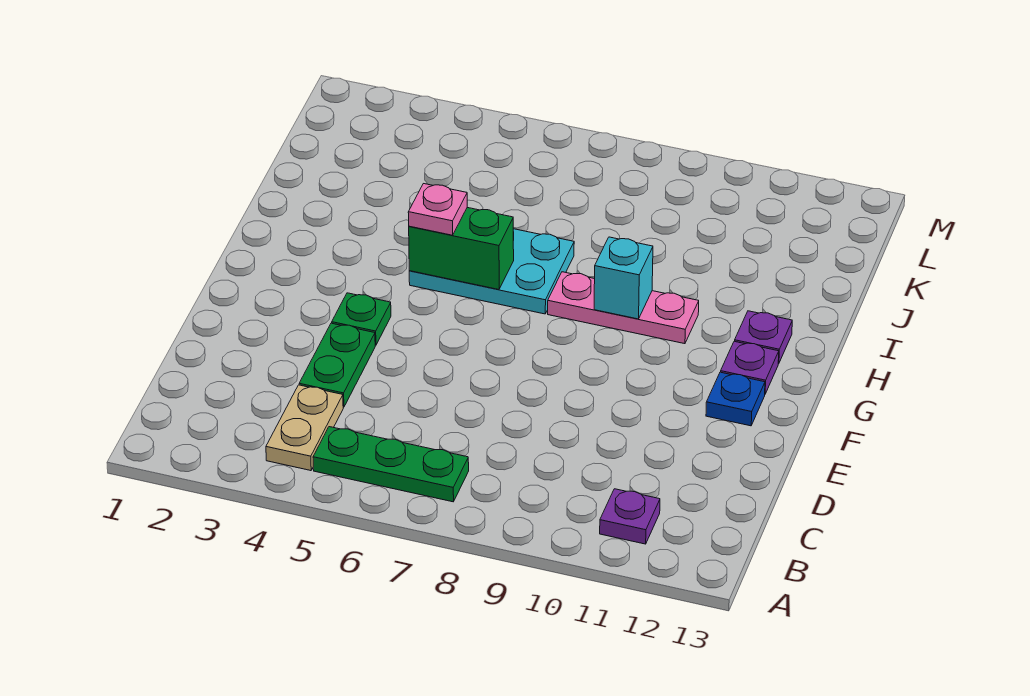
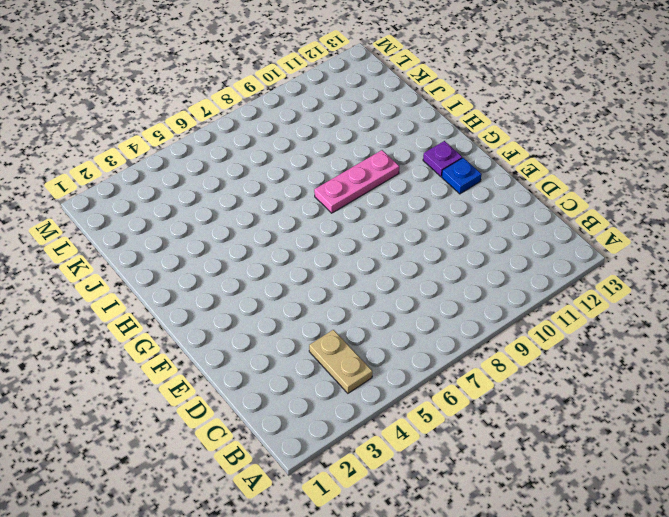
none -> green 1x3 plate [313,427,469,502]
none -> purple 1x1 plate [600,489,660,544]
none -> green 1x2 plate [299,323,375,407]

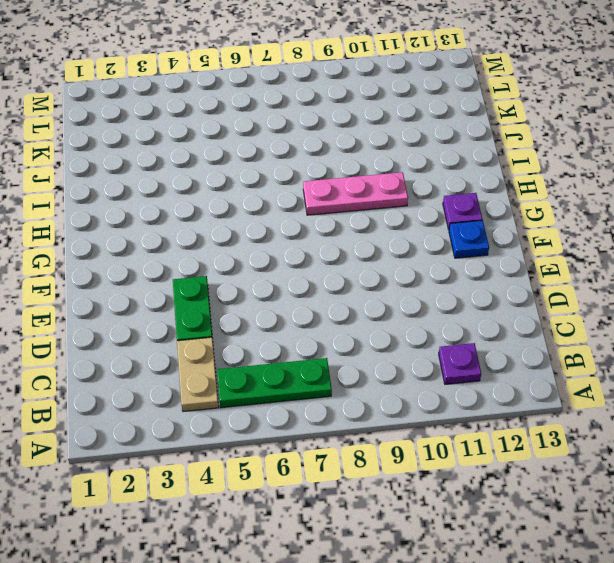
none -> green 1x1 plate [332,293,391,345]
none -> cyan 2x3 plate [409,229,574,314]
none -> purple 1x1 plate [735,311,792,364]

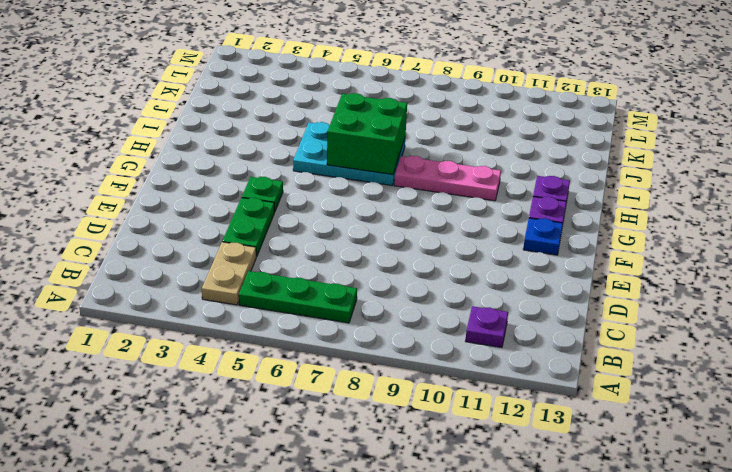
green 2x2 brick [327,93,407,175] -> green 1x2 brick [409,208,514,290]
none -> cyan 1x1 brick [594,237,653,319]
none -> pink 1x1 plate [408,184,467,235]

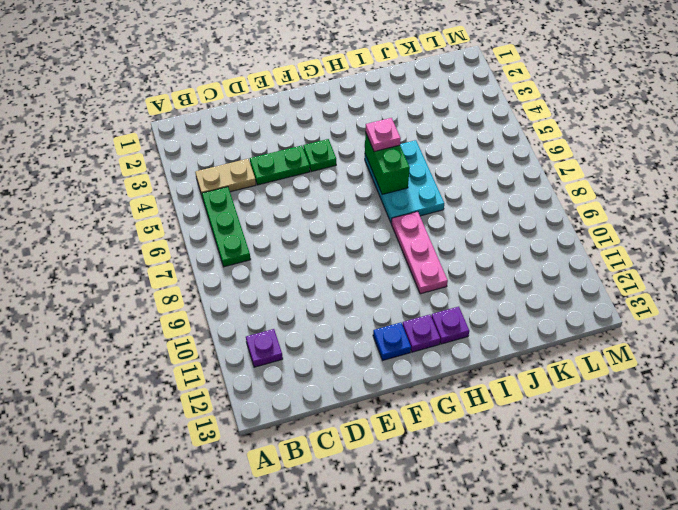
none -> cyan 1x1 brick [594,237,653,319]

